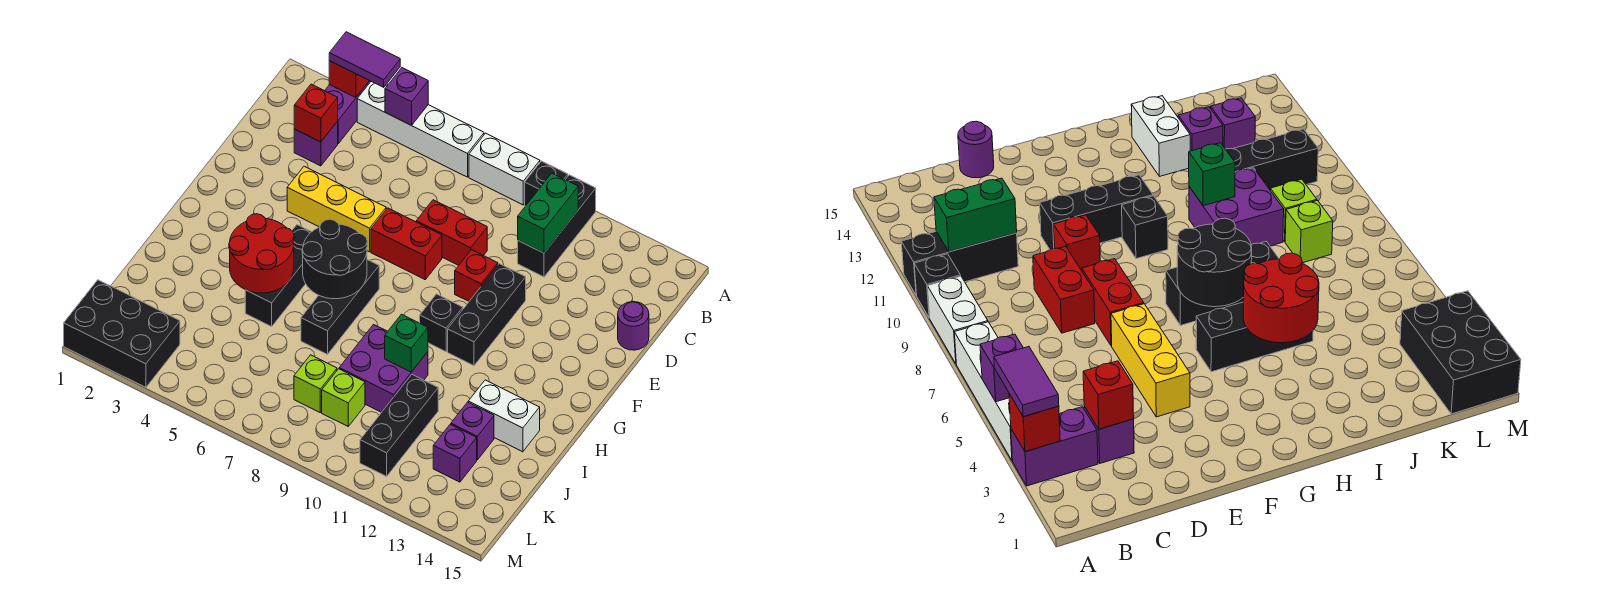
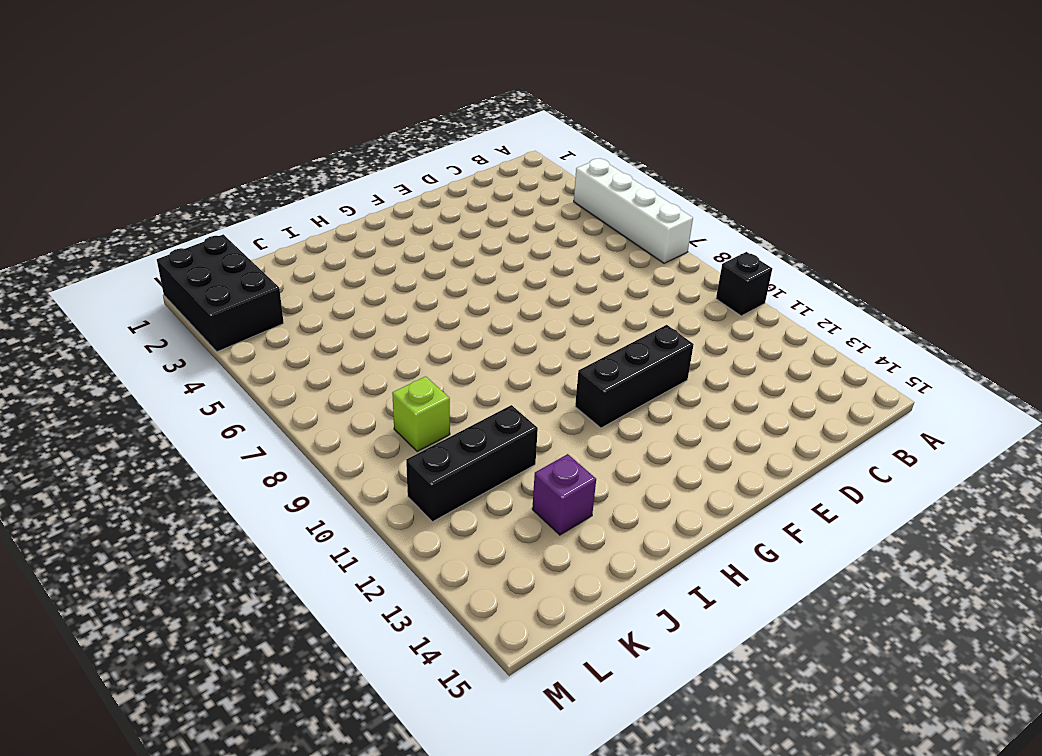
none -> purple 1x2 brick [325,81,371,143]
none -> white 1x2 brick [469,133,540,205]
none -> black 1x3 brick [518,175,596,277]
none -> purple 1x1 brick [294,122,338,166]

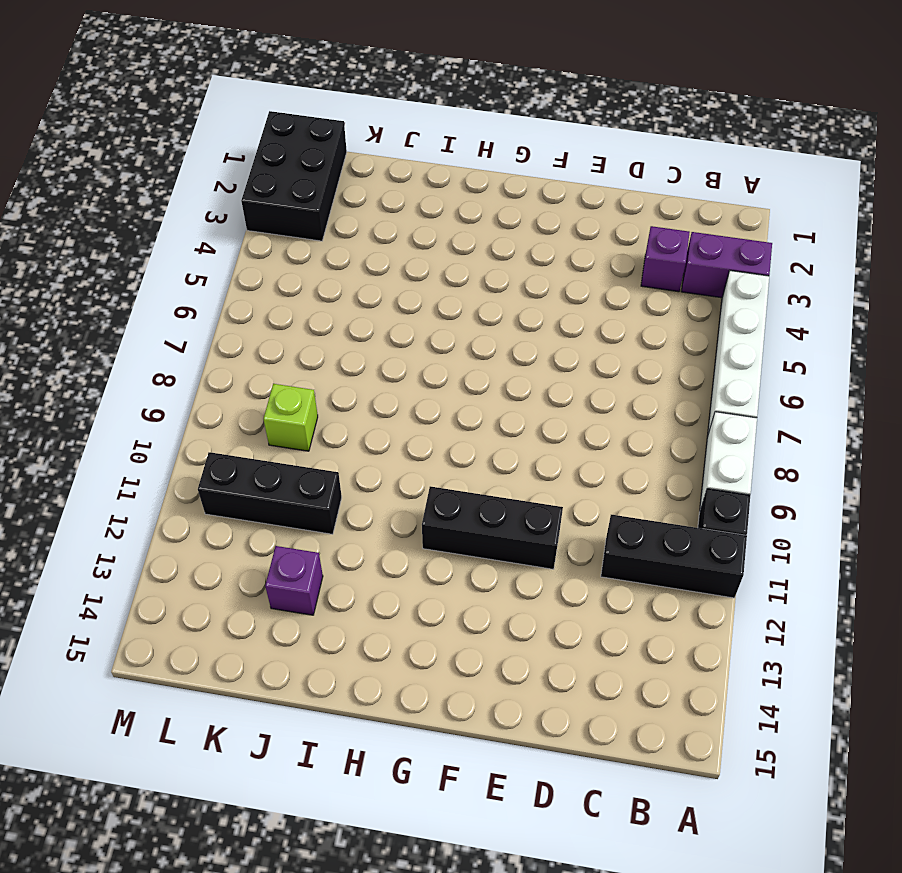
none -> red 1x2 brick [416,200,487,265]
none -> purple 1x1 round brick [618,302,649,350]
none -> yellow 1x3 brick [287,166,386,252]
none -> red 1x2 brick [371,208,442,279]

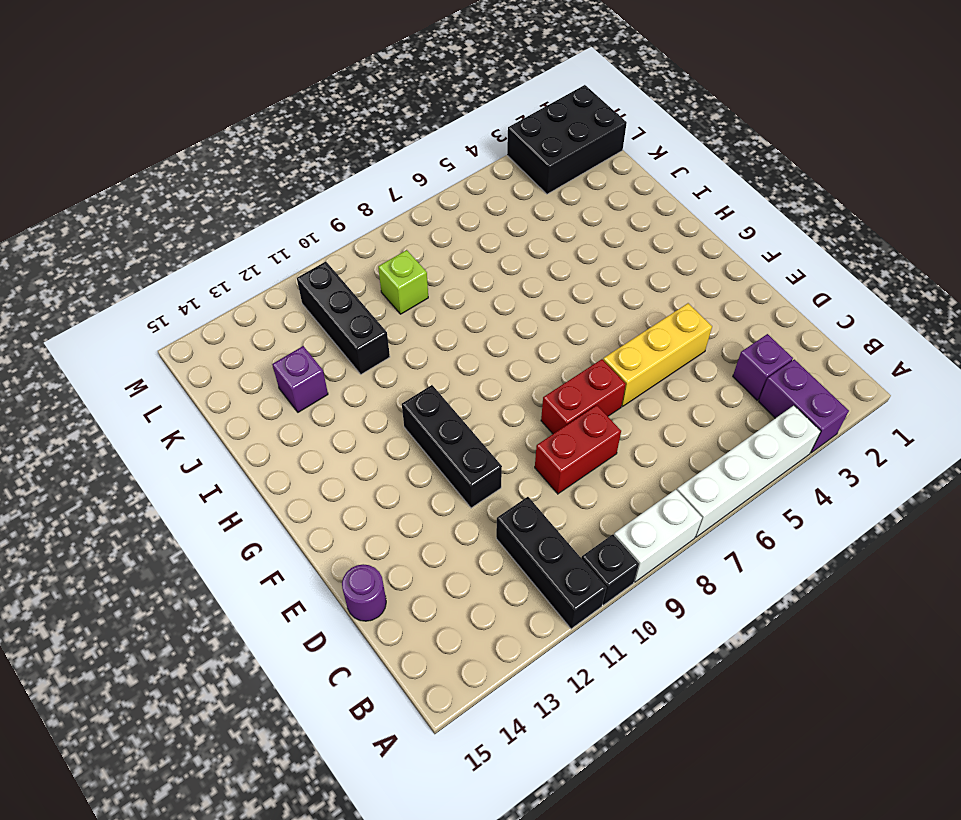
none -> red 1x1 brick [455,250,498,301]
none -> black 1x3 brick [245,225,311,327]
none -> black 1x3 brick [301,260,379,354]
none -> black 1x1 brick [420,294,463,352]

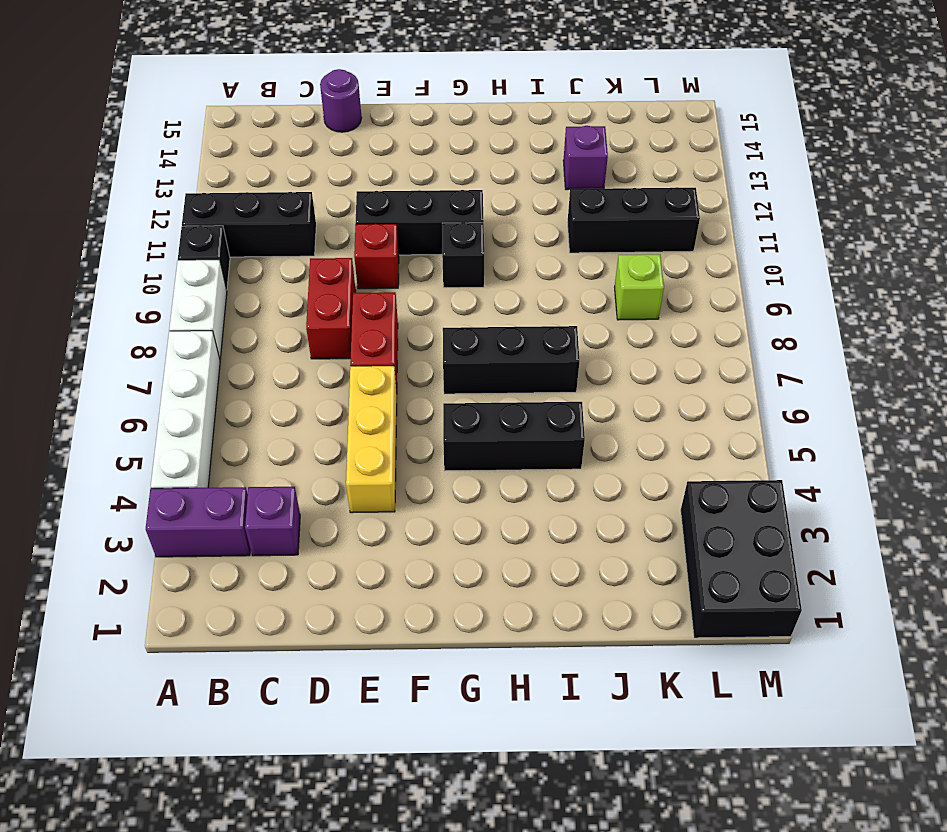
none -> purple 2x2 brick [339,325,428,412]
none -> white 1x2 brick [468,380,540,452]
none -> lime 1x1 brick [294,355,337,412]
none -> purple 1x1 brick [433,424,477,482]

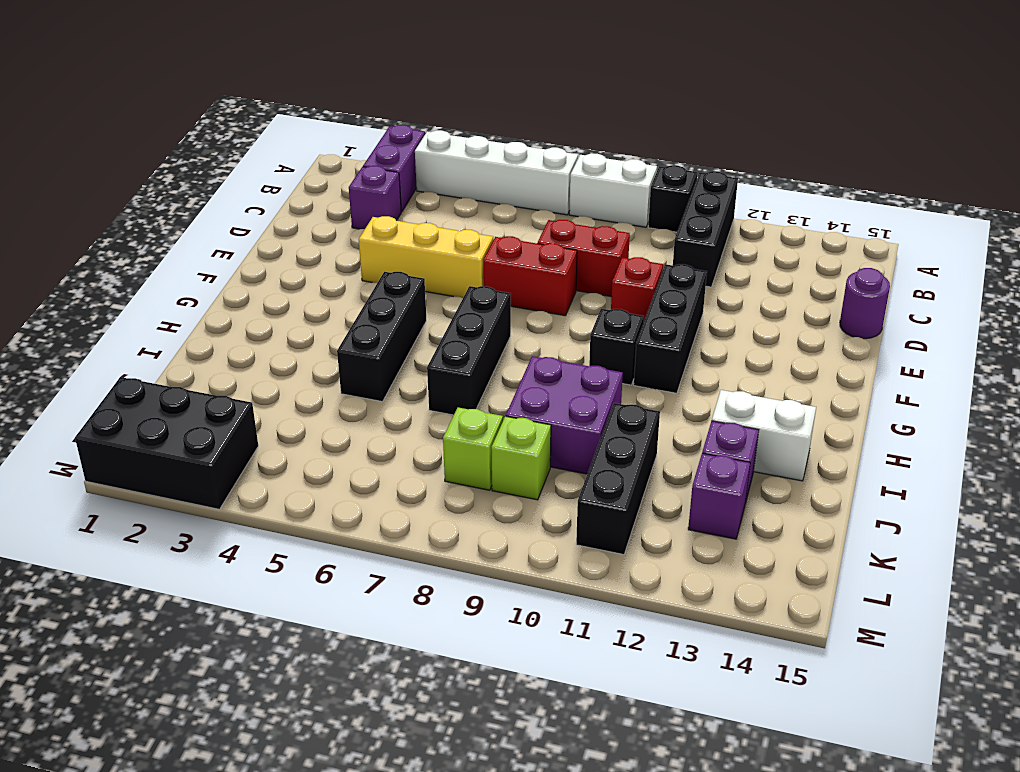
none -> red 1x1 brick [329,61,369,98]
none -> purple 1x1 brick [385,68,428,125]
none -> green 1x2 brick [518,173,578,253]
none -> red 1x1 brick [294,84,338,142]

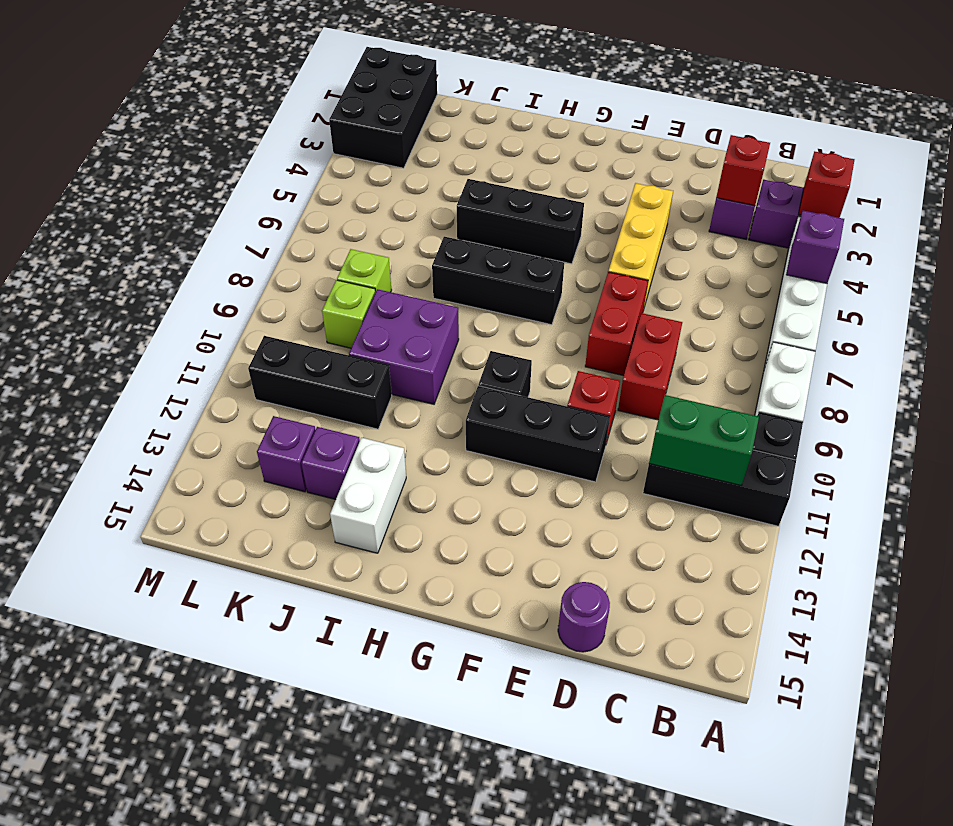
none -> black 2x2 round brick [302,219,367,299]
none -> red 2x2 round brick [229,214,294,293]
none -> green 1x1 brick [385,314,428,372]
none -> purple 1x2 tile [329,32,400,87]

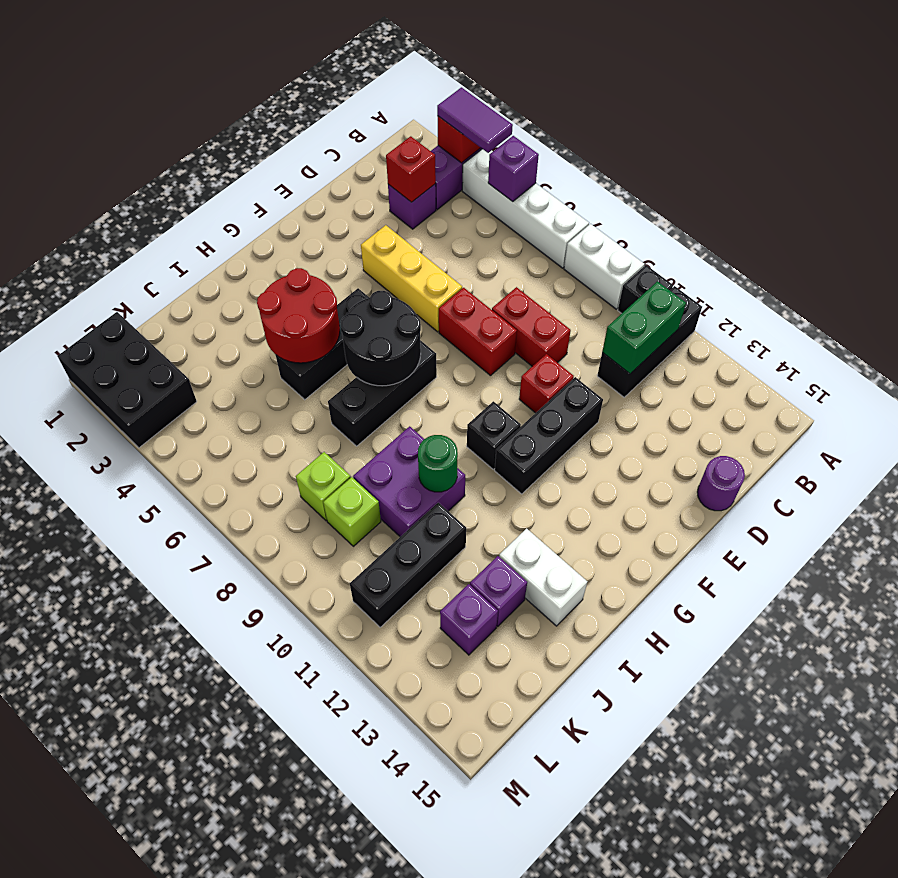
green 1x1 round brick [418,435,458,492] -> green 1x1 brick [385,314,428,372]

